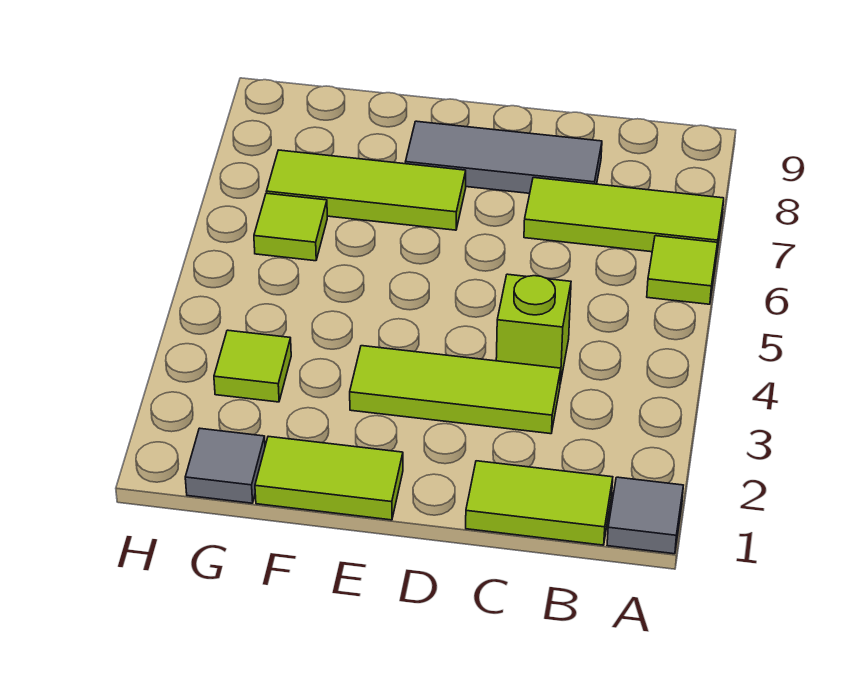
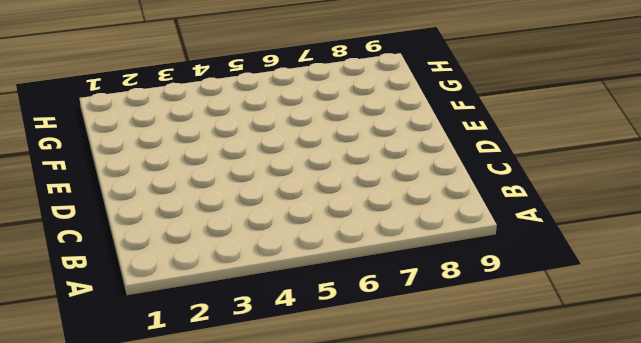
none -> grey 1x1 tile [607,477,683,554]
none -> lime 1x1 tile [647,236,718,304]
none -> lime 1x3 tile [524,177,724,256]

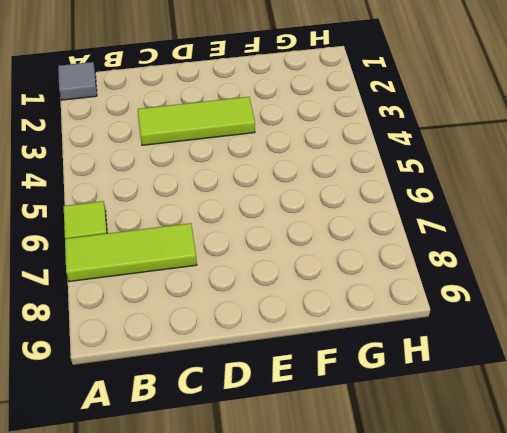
none -> lime 1x2 tile [466,461,613,545]
none -> lime 1x1 brick [496,274,571,384]
none -> grey 1x3 tile [406,121,602,193]

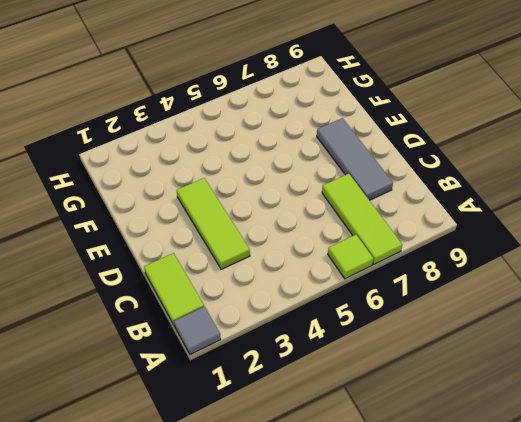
none -> lime 1x1 brick [496,274,571,384]
none -> lime 1x2 tile [255,436,403,520]
none -> lime 1x3 tile [267,150,466,230]

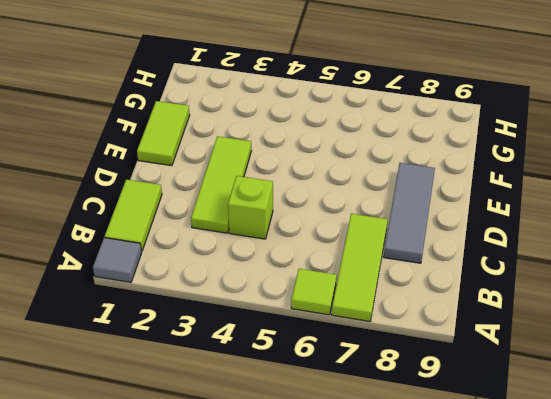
none -> lime 1x3 tile [267,150,466,230]
none -> grey 1x1 tile [185,428,265,503]
none -> lime 1x1 tile [214,330,291,402]

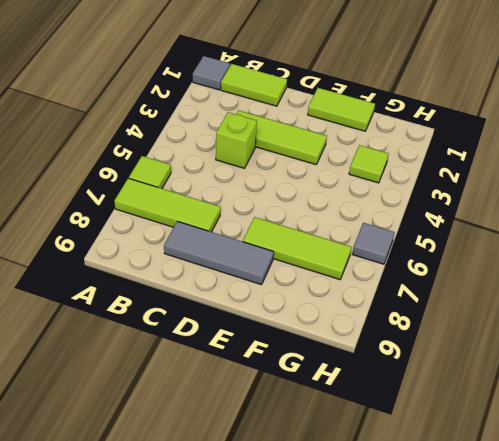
grey 1x1 tile [352,223,395,264] -> grey 1x1 tile moved to [185,428,265,503]
none -> lime 1x1 tile [254,193,327,261]

